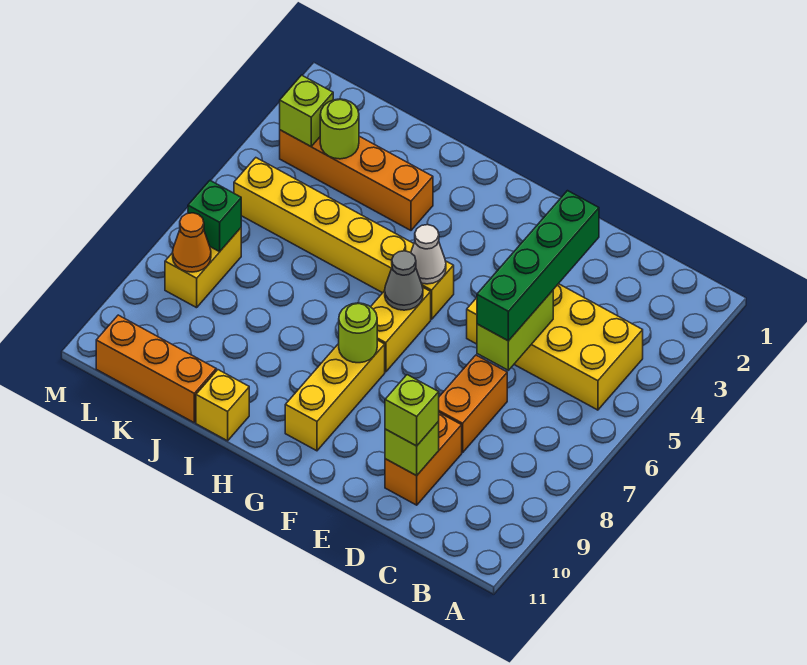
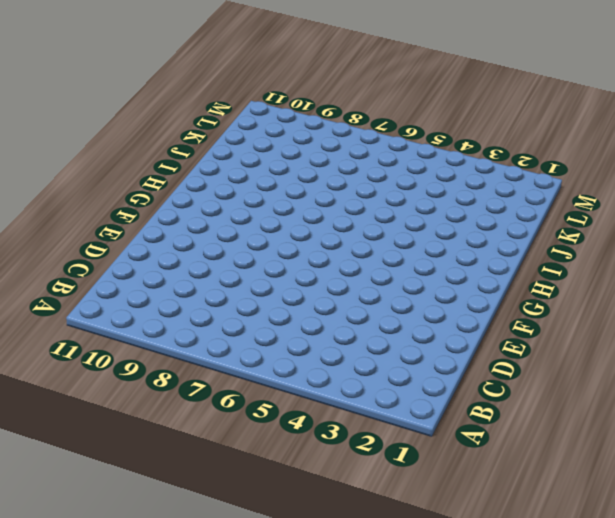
none -> yellow 2x4 brick [467,284,643,410]
none -> orange 1x2 brick [439,355,507,453]
none -> orange 1x2 brick [385,413,462,505]

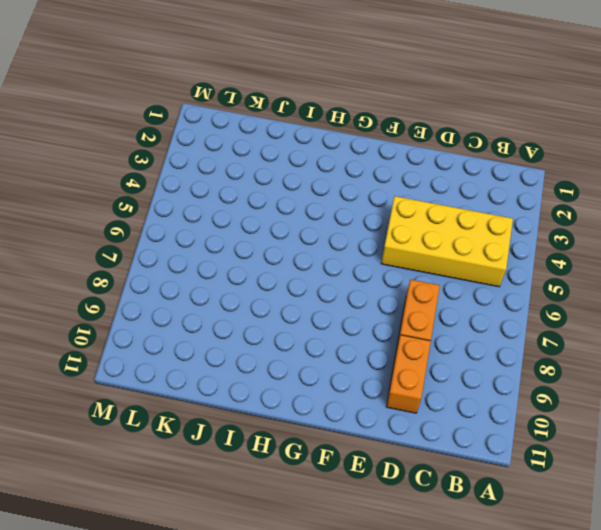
none -> yellow 1x6 brick [234,158,454,319]
none -> yellow 1x2 brick [371,288,431,372]
none -> yellow 1x3 brick [285,340,385,451]

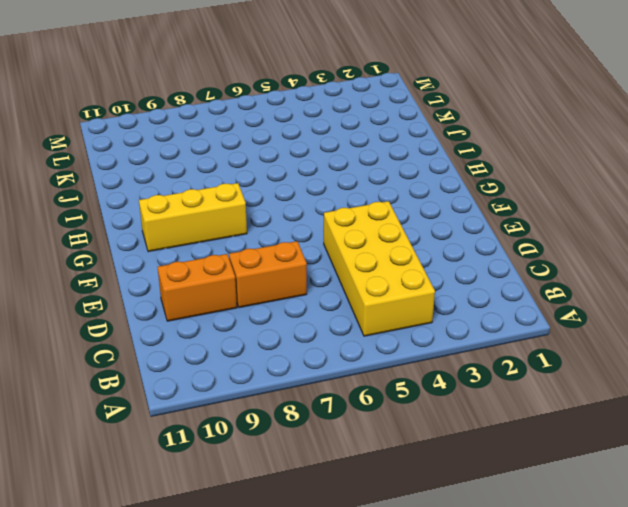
none -> yellow 1x6 brick [234,158,454,319]
none -> yellow 1x2 brick [371,288,431,372]
none -> orange 1x4 brick [280,130,433,230]

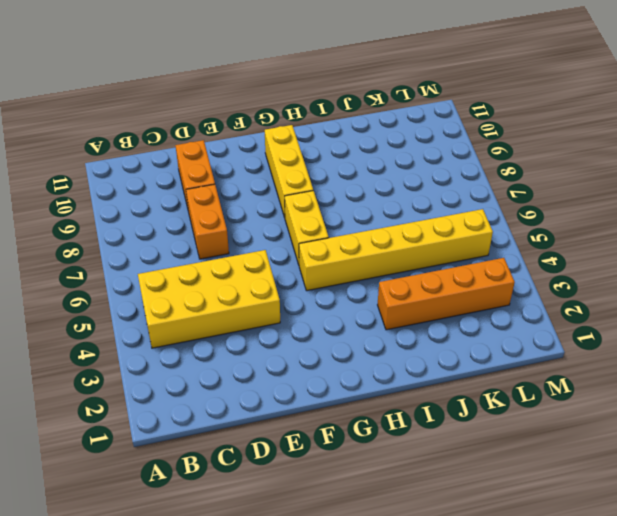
none -> yellow 1x1 brick [196,370,249,441]
none -> orange 1x3 brick [96,315,216,422]
none -> yellow 1x2 brick [165,228,241,308]

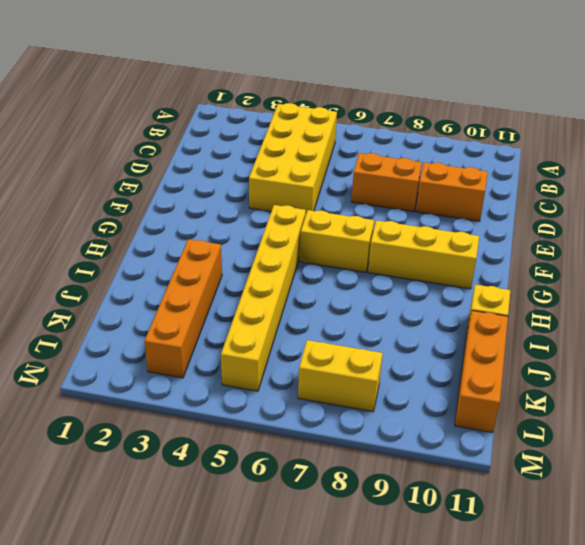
none -> lime 1x2 brick [477,291,553,370]
none -> lime 1x1 brick [385,422,439,476]
none -> white 1x1 cone [411,225,446,284]

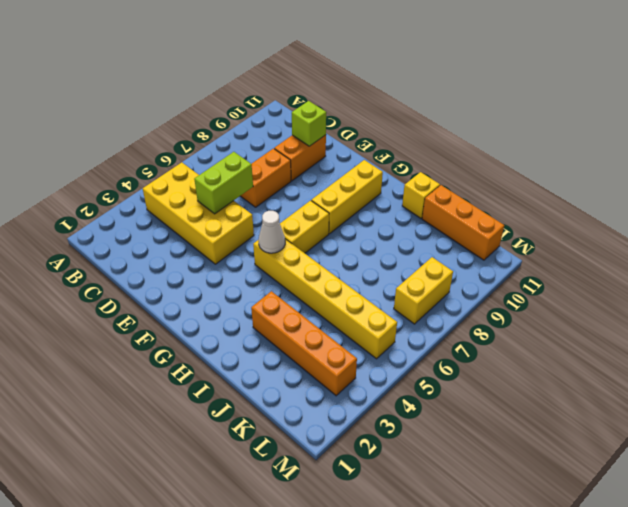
none -> grey 1x1 cone [385,251,423,310]
none -> lime 1x1 round brick [339,303,377,363]
none -> lime 1x1 round brick [320,99,359,159]

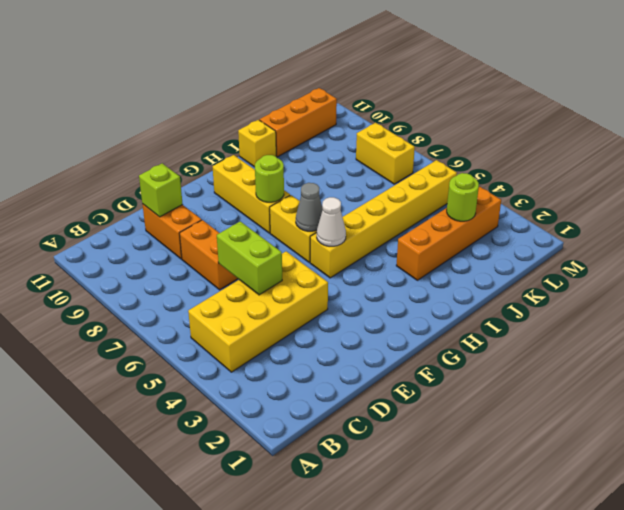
none -> lime 1x1 brick [280,75,333,146]
none -> green 1x1 brick [188,181,241,252]
none -> orange 1x1 cone [173,213,211,272]

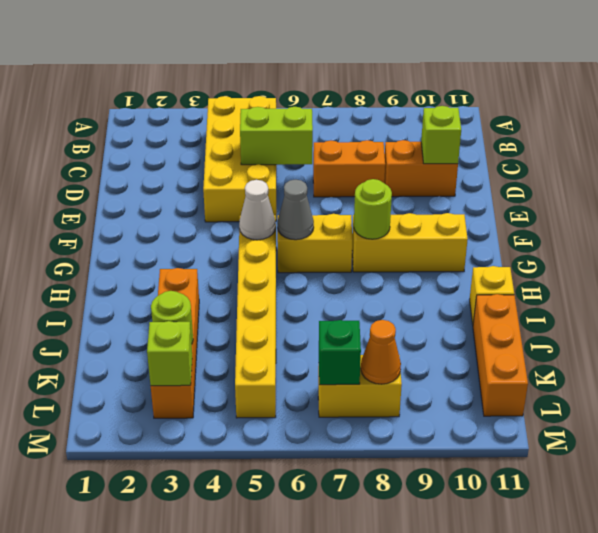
none -> green 1x4 brick [477,191,599,341]
none -> lime 1x1 brick [385,375,439,446]

